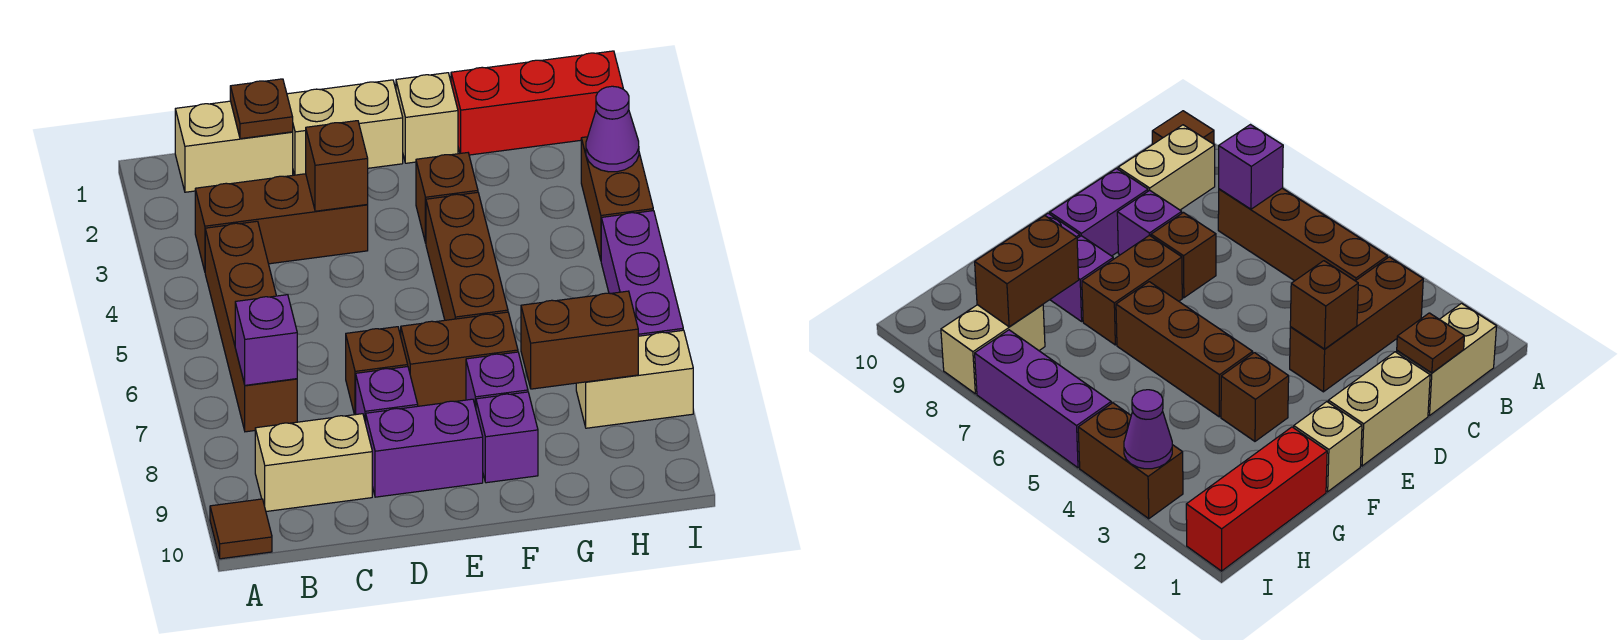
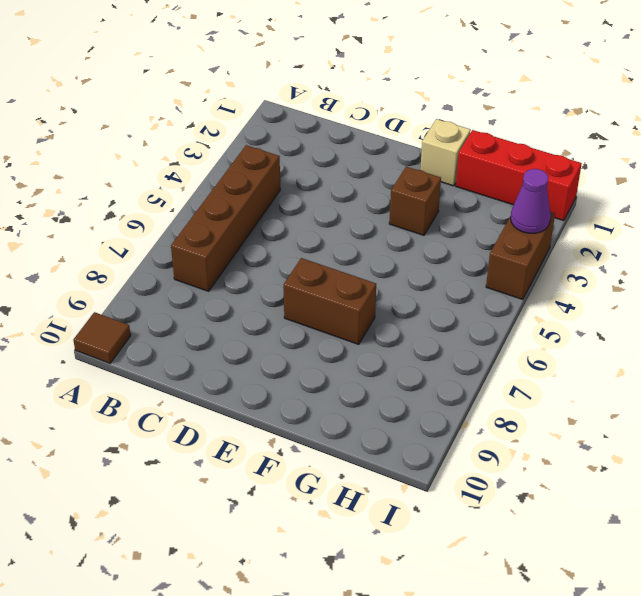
none -> tan 1x2 brick [175,101,293,192]
none -> brown 1x3 brick [195,174,368,271]
none -> tan 1x2 brick [255,414,372,511]

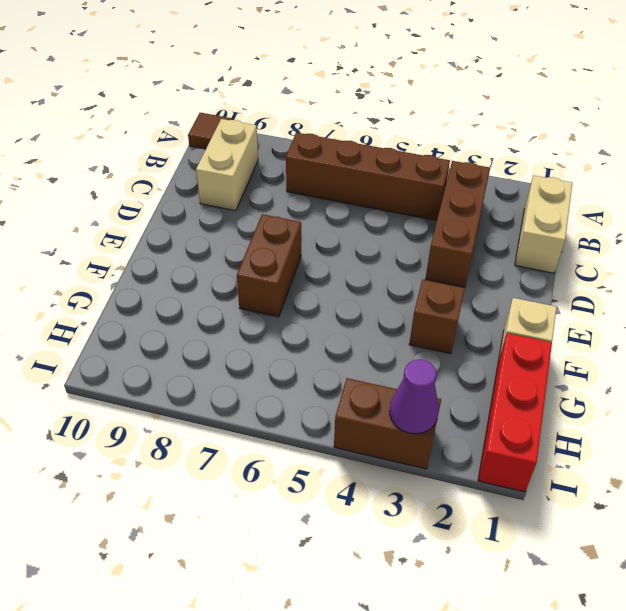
none -> tan 1x2 brick [287,80,403,175]
none -> brown 1x1 brick [346,327,408,415]
none -> purple 1x1 brick [356,367,418,423]

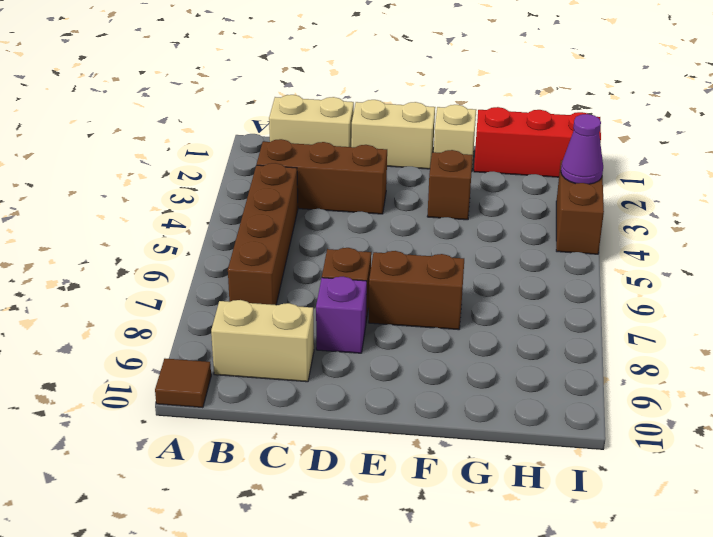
none -> purple 1x2 brick [366,399,483,497]
none -> brown 1x3 brick [426,192,508,320]
none -> purple 1x1 brick [466,352,528,408]

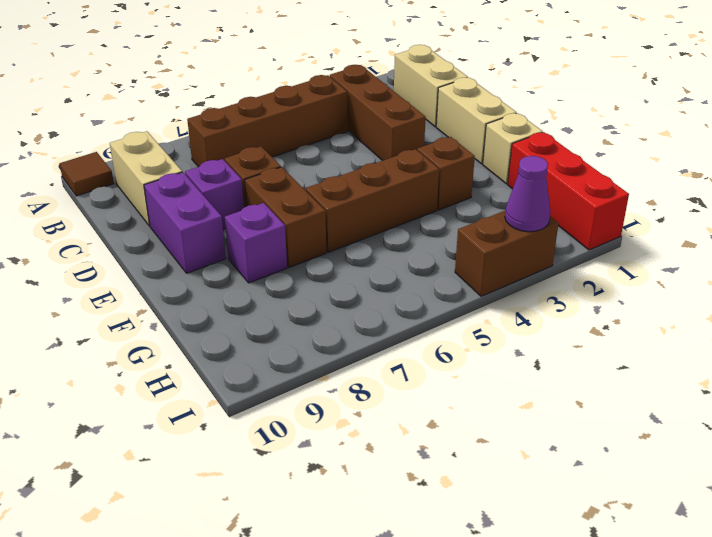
none -> purple 1x1 brick [476,392,538,483]
none -> tan 1x2 brick [576,330,693,428]
none -> purple 1x3 brick [601,211,683,336]

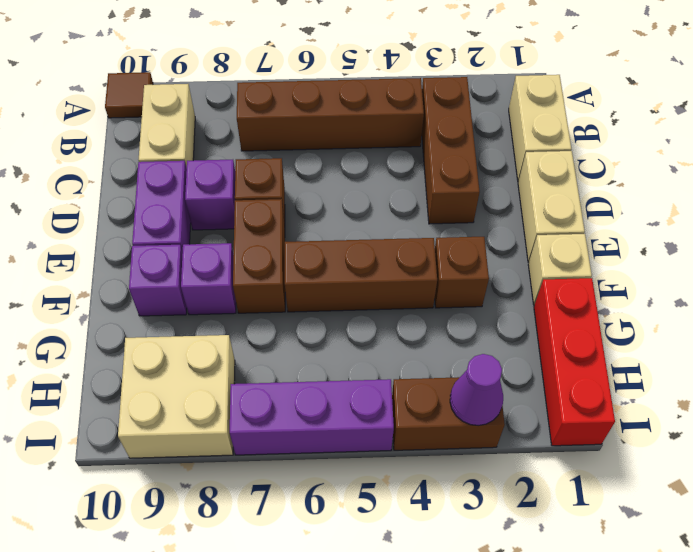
tan 2x2 brick [118,335,235,458] -> tan 1x2 brick [576,330,693,428]
none -> purple 1x1 brick [235,295,297,385]
none -> brown 1x1 plate [230,79,293,139]
none -> brown 1x1 brick [306,121,368,211]

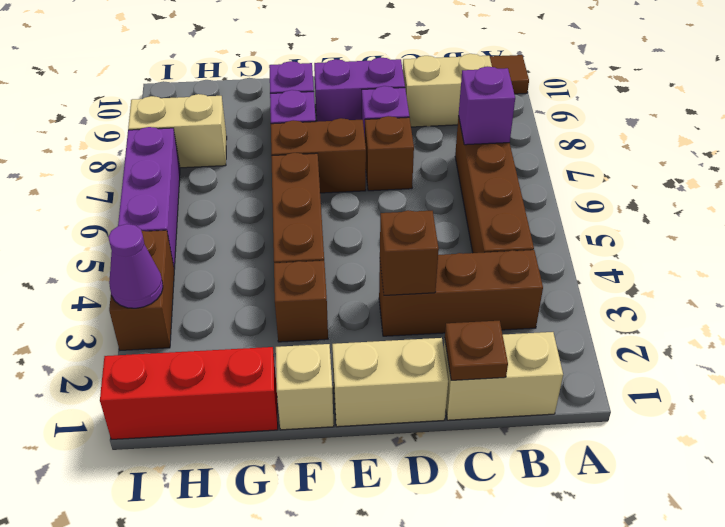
none -> brown 1x2 brick [521,291,638,389]

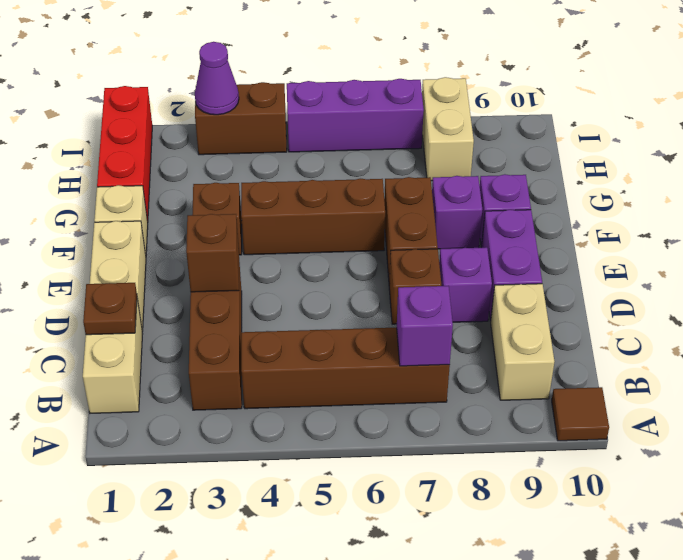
none -> brown 1x2 brick [521,291,638,389]

